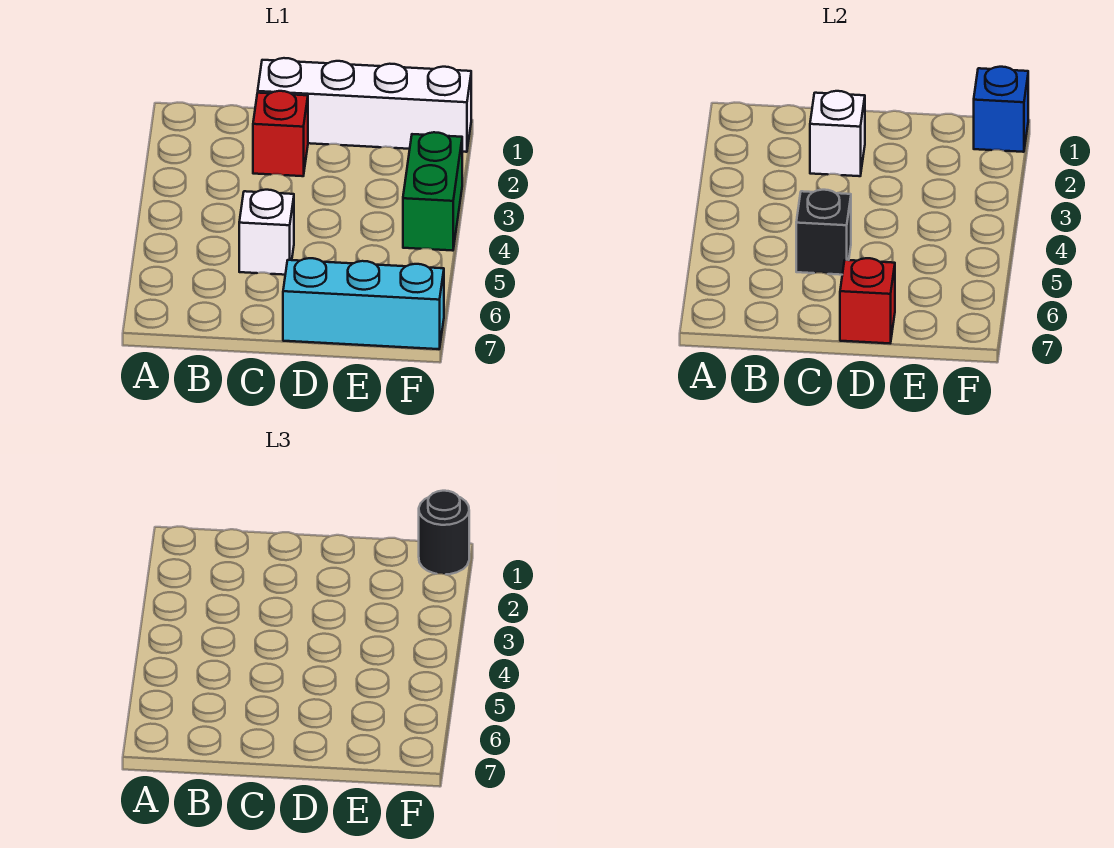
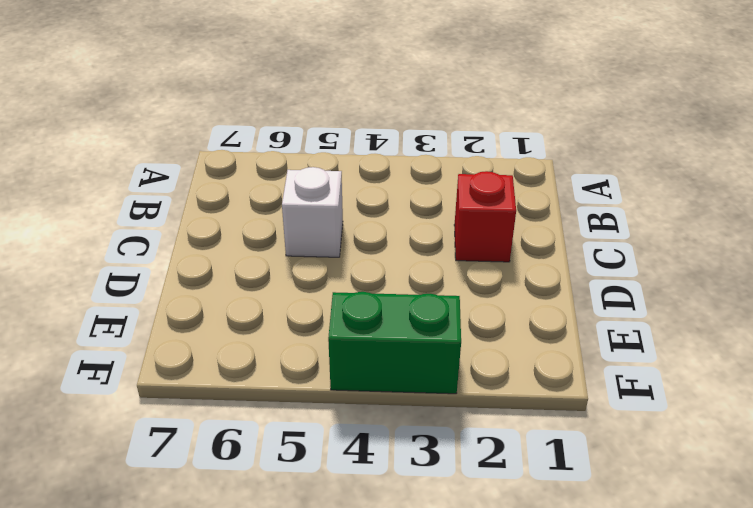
none -> white 1x4 brick [258,58,471,152]
none -> cyan 1x3 brick [283,258,444,349]

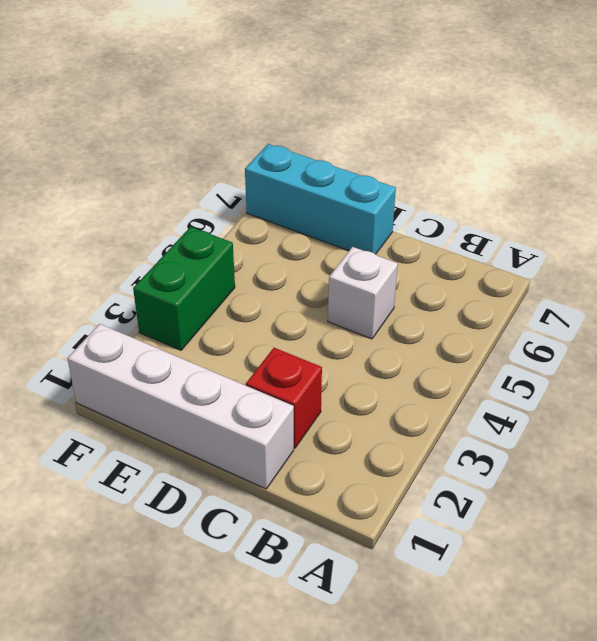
none -> white 1x1 brick [810,91,865,176]
none -> black 1x1 brick [796,190,851,275]

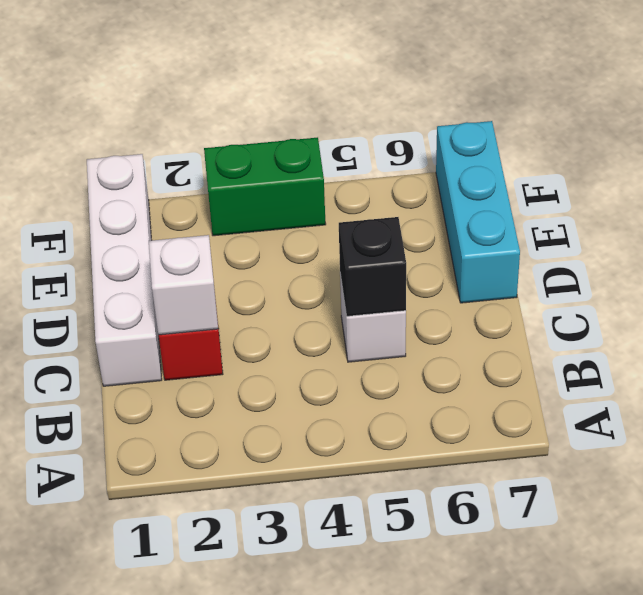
none -> red 1x1 brick [840,258,895,343]
none -> blue 1x1 brick [974,67,1028,152]

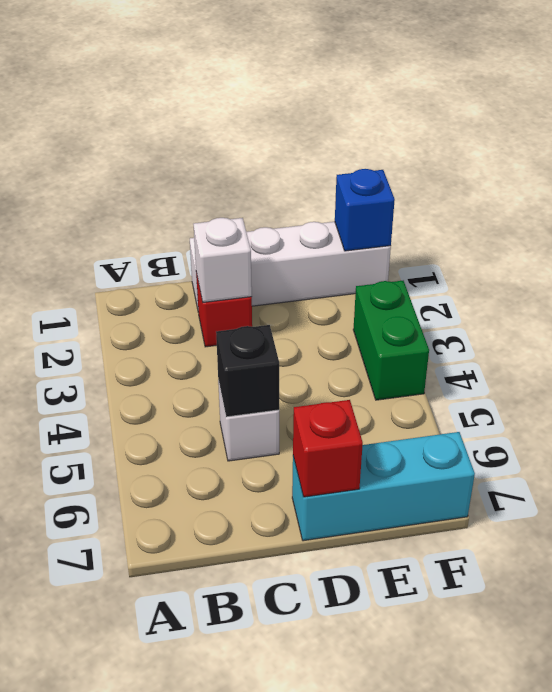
none -> black 1x1 round brick [419,491,469,574]

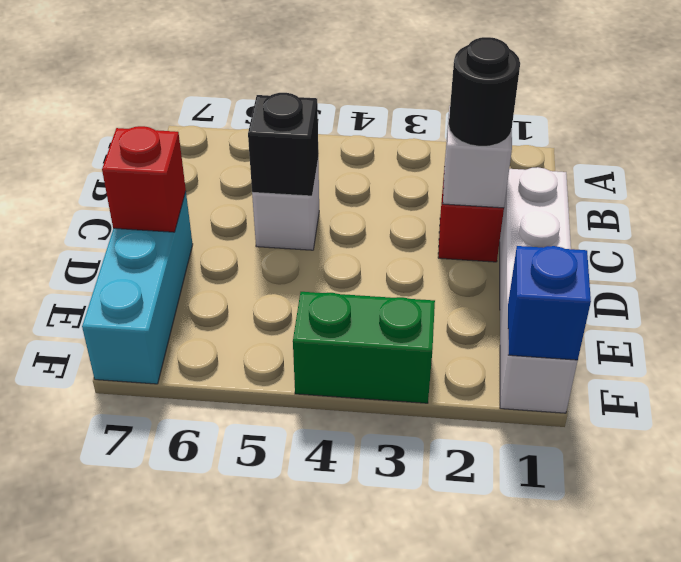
black 1x1 round brick [449,37,520,146] -> black 1x1 round brick moved to [419,491,469,574]

